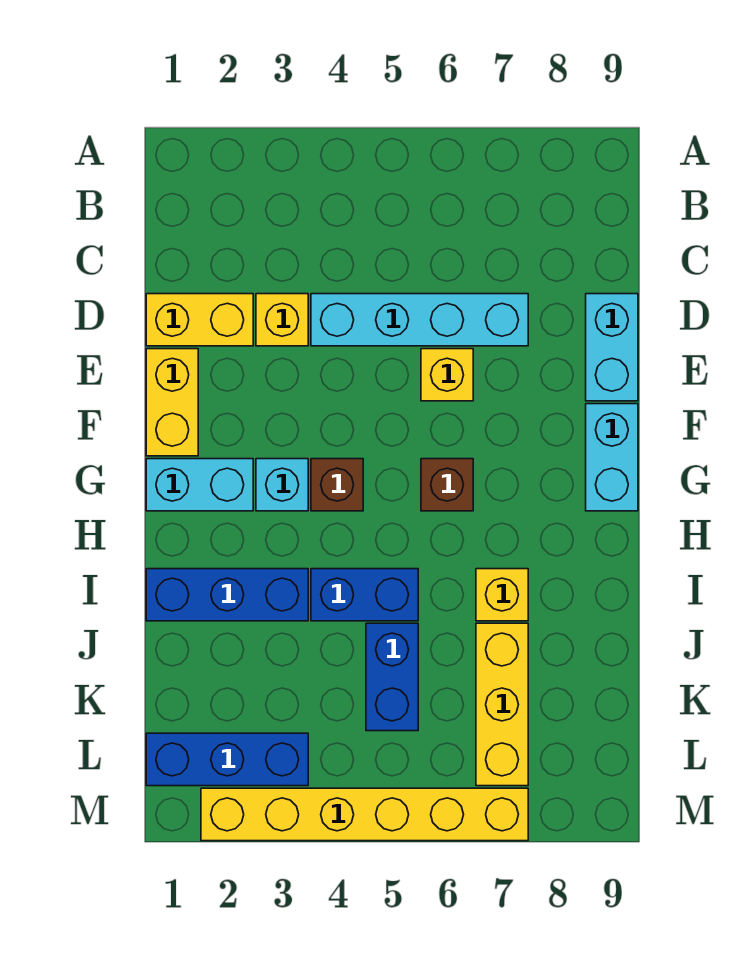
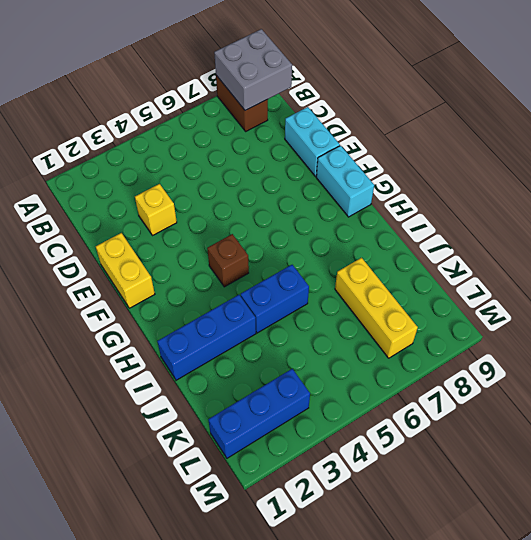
brown 1x2 brick [216,75,268,131] -> none
grey 2x2 brick [214,29,292,111] -> none
none -> yellow 1x2 brick [146,294,253,346]
none -> cyan 1x4 brick [311,294,528,346]
none -> yellow 1x1 brick [421,349,473,401]

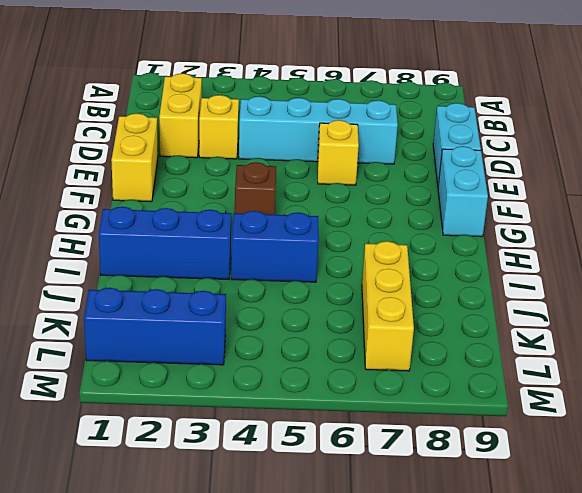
yellow 1x2 brick [159,73,202,158] -> yellow 1x2 brick turned to [146,294,253,346]
none -> cyan 1x2 brick [146,459,253,511]
none -> cyan 1x1 brick [256,459,308,511]
none -> brown 1x1 brick [421,459,473,511]

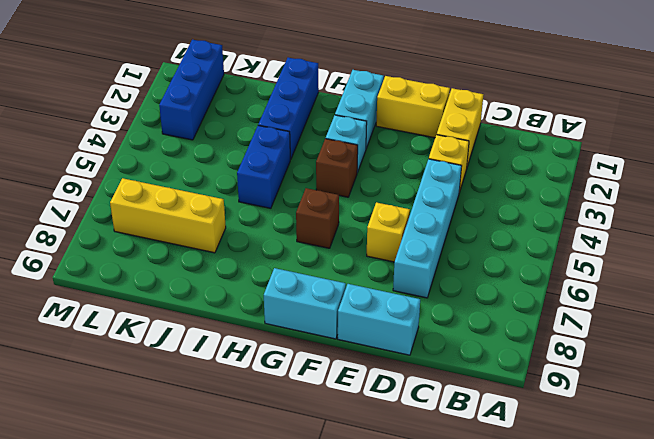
none -> yellow 1x1 brick [476,569,528,621]
none -> blue 1x2 brick [366,623,418,731]
none -> yellow 1x6 brick [201,788,528,841]

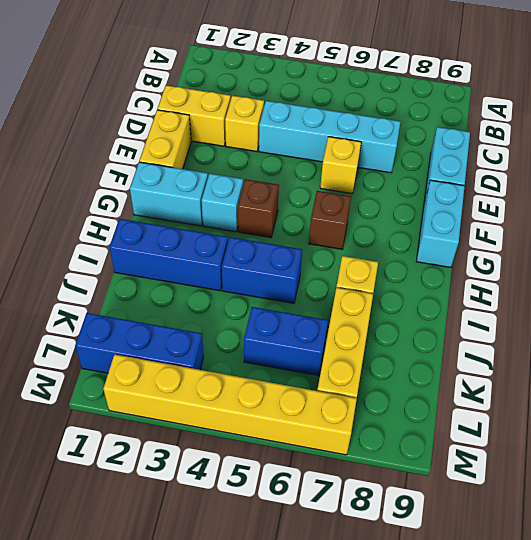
blue 1x2 brick [244,307,328,376] -> blue 1x2 brick turned to [366,623,418,731]

